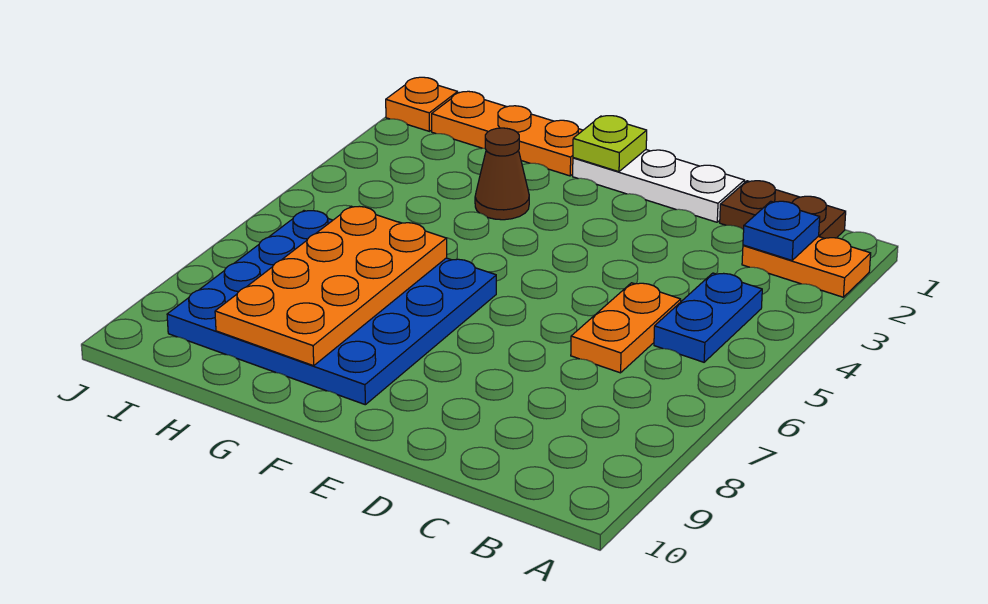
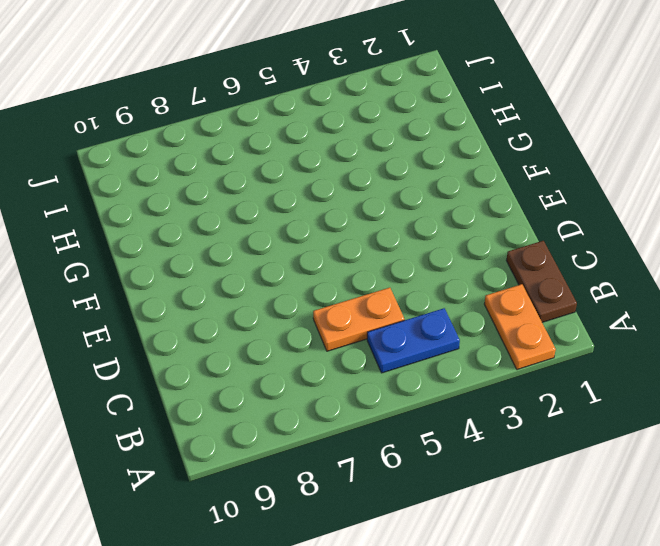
none -> white 1x3 plate [573,150,745,222]
none -> blue 4x4 plate [167,211,496,405]
none -> orange 1x3 plate [432,91,583,176]

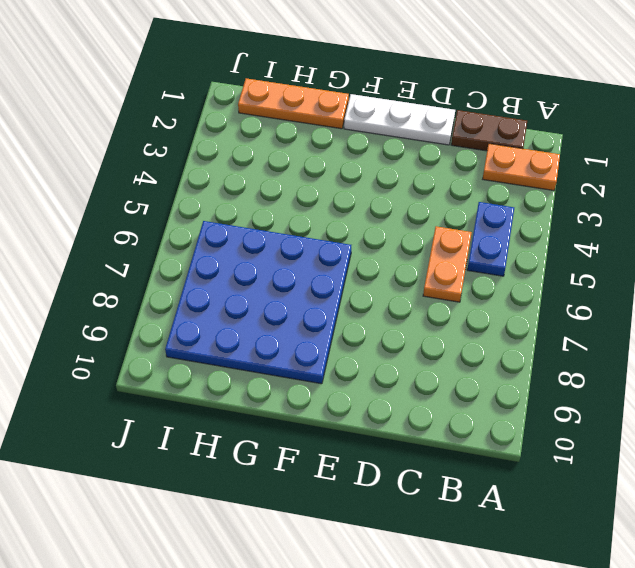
none -> brown 1x1 cone [475,128,529,220]
none -> orange 1x1 plate [386,77,458,131]
none -> blue 1x1 plate [743,201,820,260]

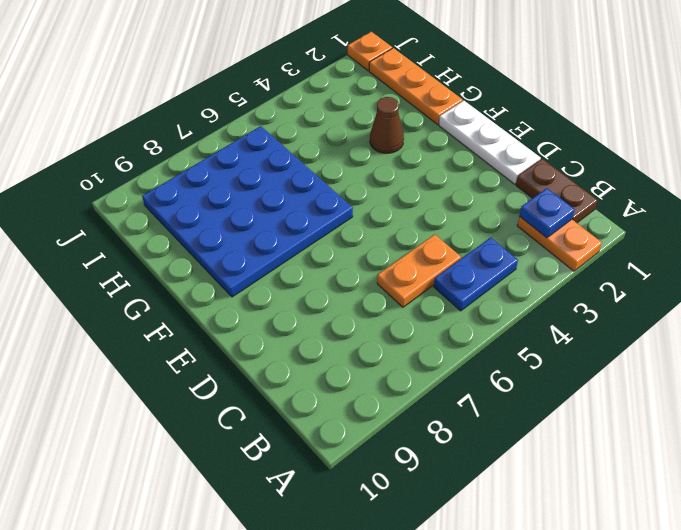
none -> lime 1x1 plate [573,116,647,172]
none -> orange 2x4 plate [215,206,447,366]

